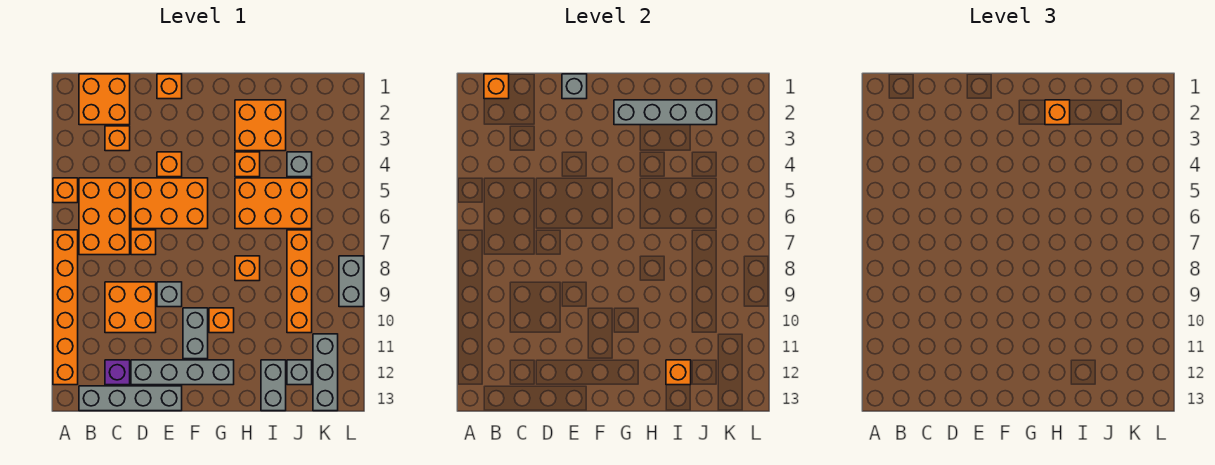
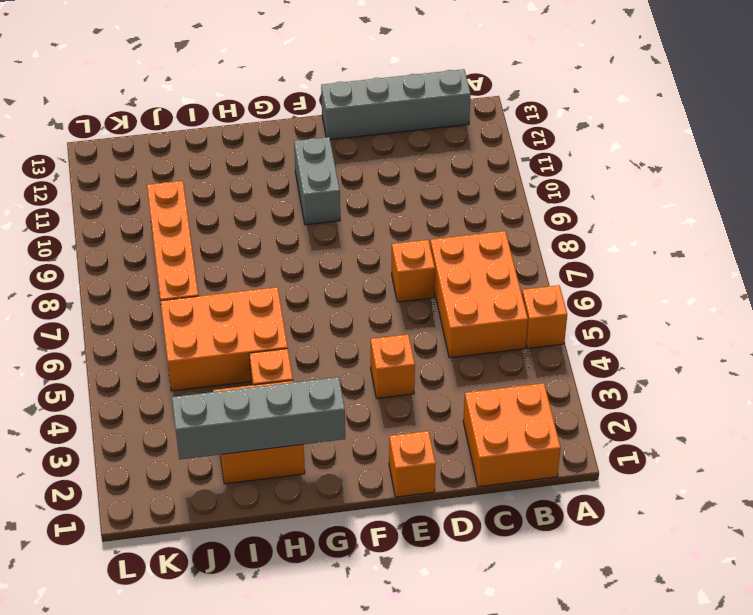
none -> orange 1x6 brick [53,230,78,385]
none -> orange 1x1 brick [105,126,130,151]
none -> orange 2x2 brick [105,282,156,333]
none -> purple 1x1 brick [105,360,130,385]

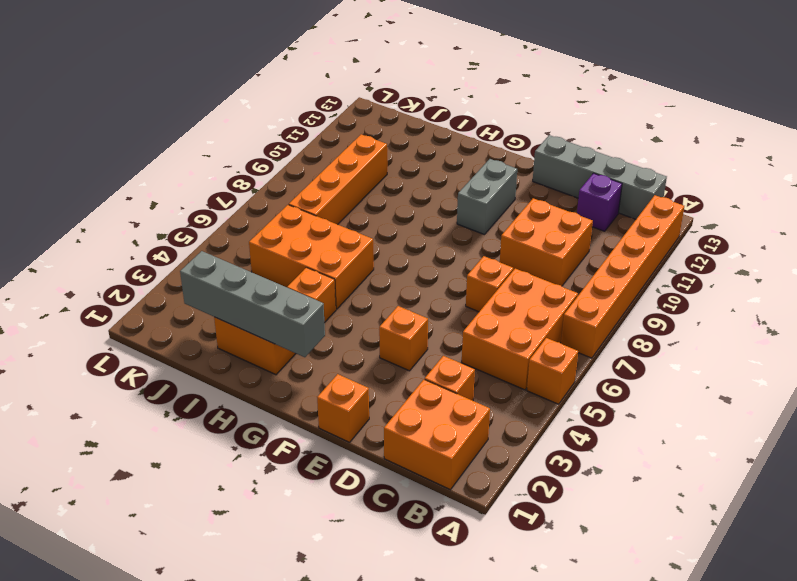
none -> orange 2x3 brick [131,178,208,229]
none -> grey 1x4 brick [131,360,234,385]
none -> grey 1x1 brick [157,282,182,307]
none -> orange 1x1 brick [209,308,234,333]

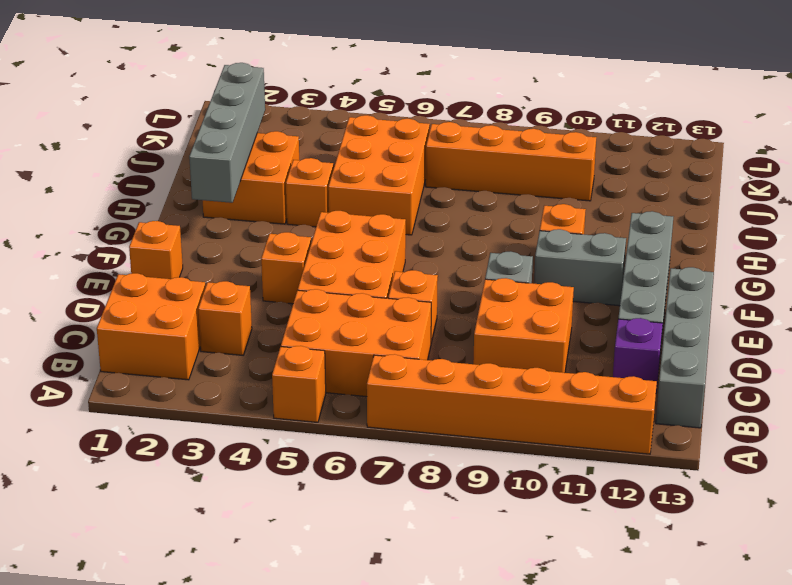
none -> orange 1x1 brick [235,256,260,281]
none -> grey 1x2 brick [261,360,286,411]
none -> grey 1x1 brick [287,152,312,177]
none -> grey 1x1 brick [287,360,312,385]

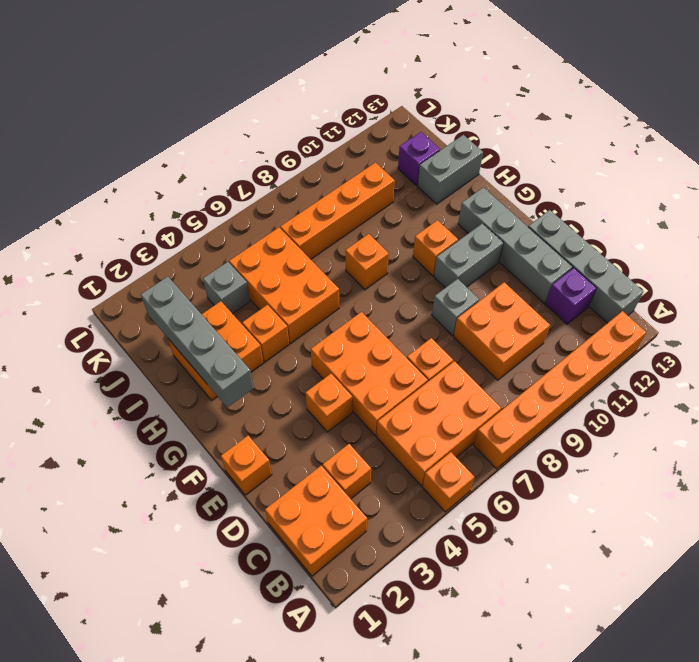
purple 1x1 brick [398,132,440,186] -> grey 1x1 brick [287,360,312,385]
none -> grey 1x3 brick [313,334,338,411]
none -> grey 1x2 brick [339,256,364,307]
none -> orange 1x1 brick [484,74,509,99]
none -> grey 1x1 brick [562,74,587,99]

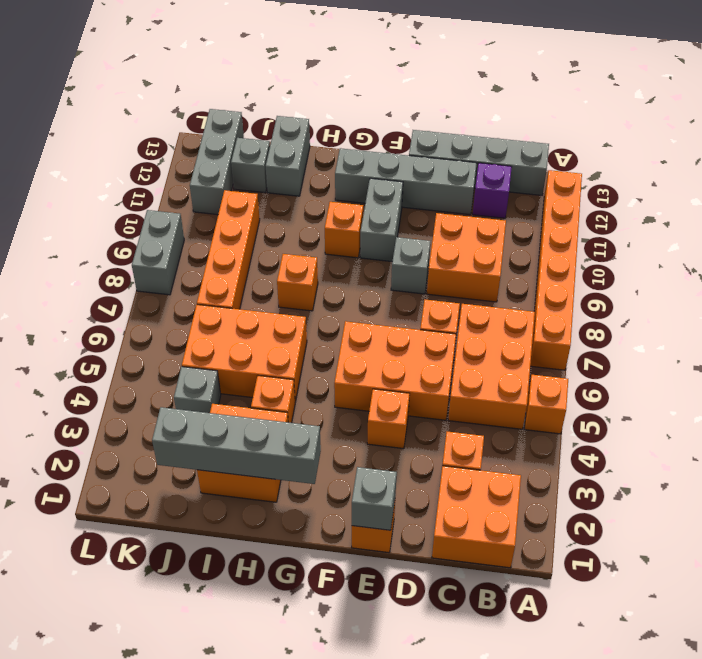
none -> orange 1x1 brick [484,74,509,99]
none -> orange 1x1 brick [666,360,691,385]
none -> orange 1x1 brick [1045,100,1070,125]

